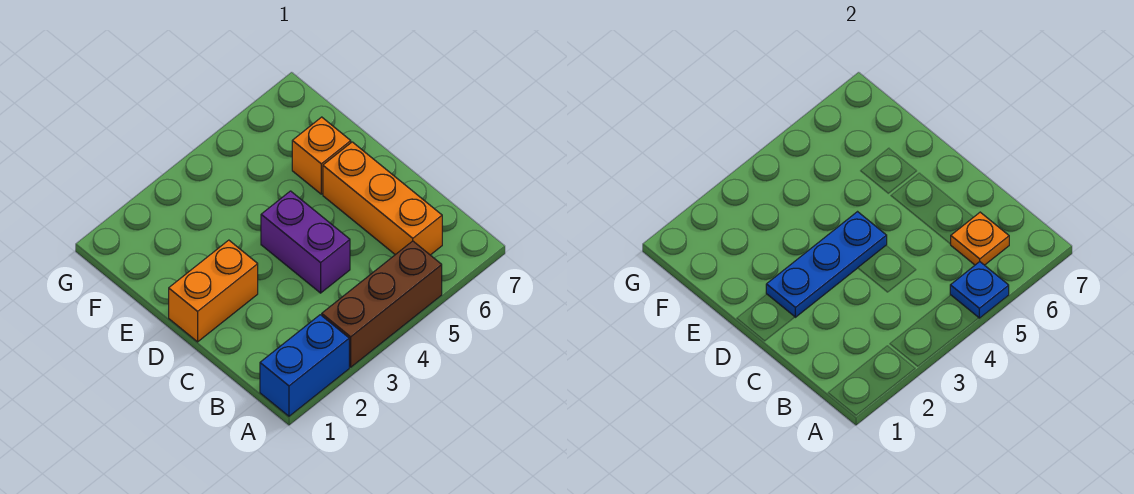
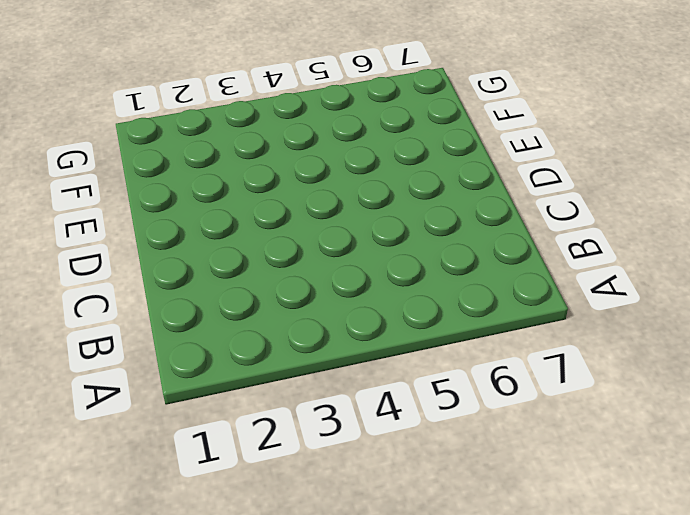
none -> blue 1x2 brick [260,315,349,416]
none -> brown 1x3 brick [322,241,442,367]

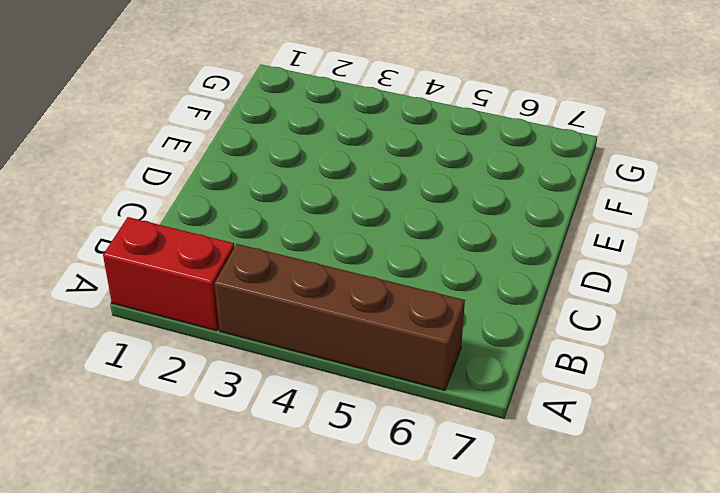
red 1x2 brick [103,217,234,331] -> blue 1x2 brick [260,315,349,416]
brown 1x4 brick [215,244,465,390] -> brown 1x3 brick [322,241,442,367]
none -> orange 1x3 brick [323,142,442,255]
none -> purple 1x2 brick [261,191,350,293]

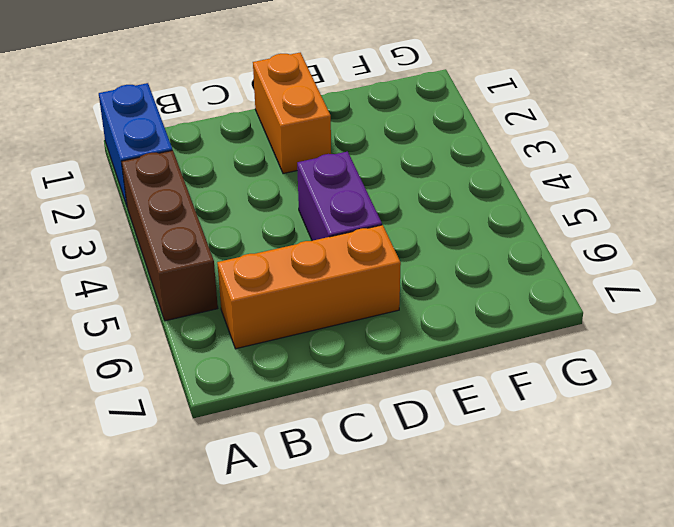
purple 1x2 brick [297,152,382,241] -> purple 1x2 brick turned to [261,191,350,293]
none -> orange 1x1 brick [292,117,351,194]
none -> blue 1x1 plate [950,262,1009,318]

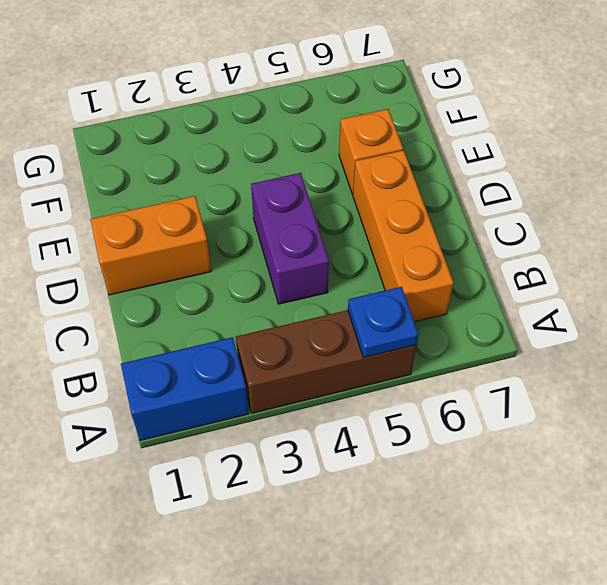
none -> orange 1x1 plate [951,212,1009,265]
none -> blue 1x3 plate [766,212,887,317]

